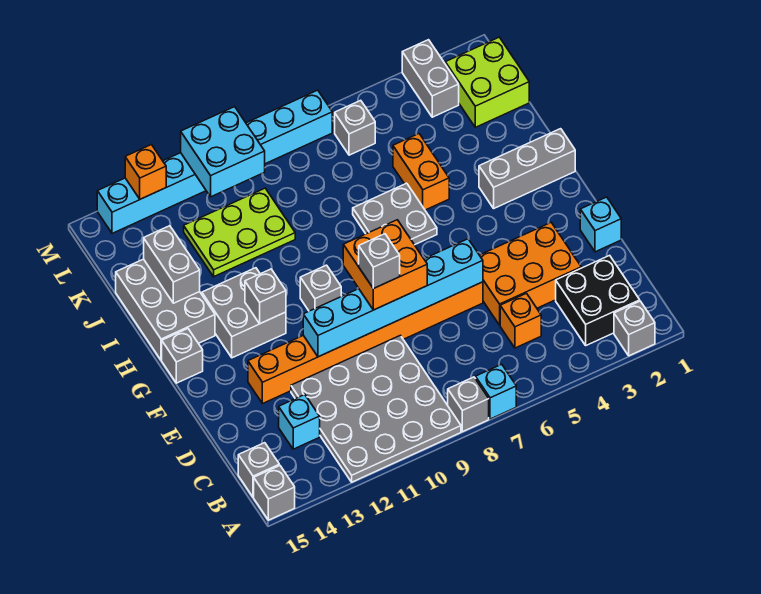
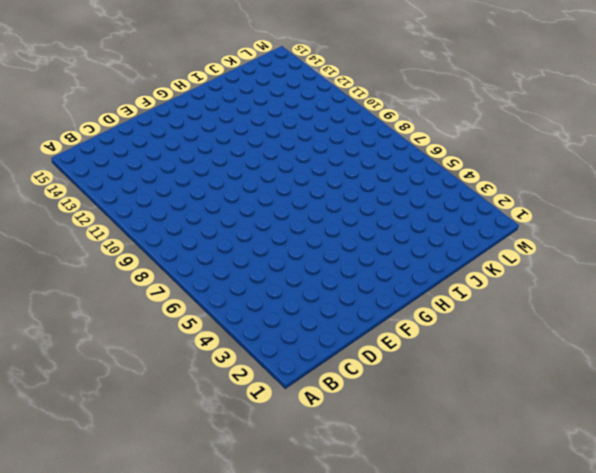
none -> grey 1x1 brick [614,301,655,356]
none -> cyan 1x1 brick [476,364,516,419]
none -> grey 1x1 brick [448,377,489,432]
none -> grey 4x4 plate [291,336,461,482]

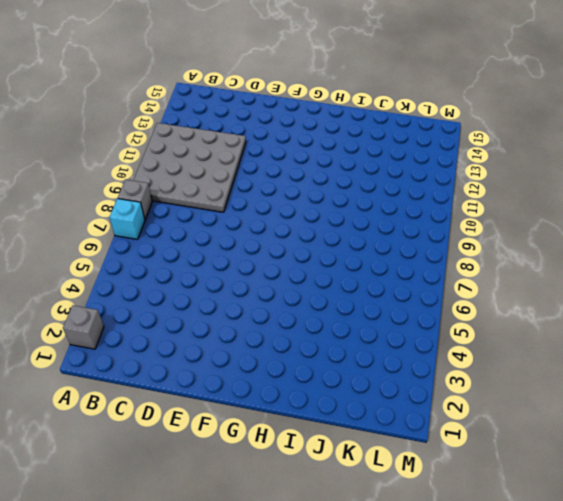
none -> grey 1x1 brick [254,466,295,520]
none -> black 2x2 brick [556,255,640,345]
none -> grey 1x1 brick [238,443,279,497]
none -> orange 1x1 brick [500,293,541,348]

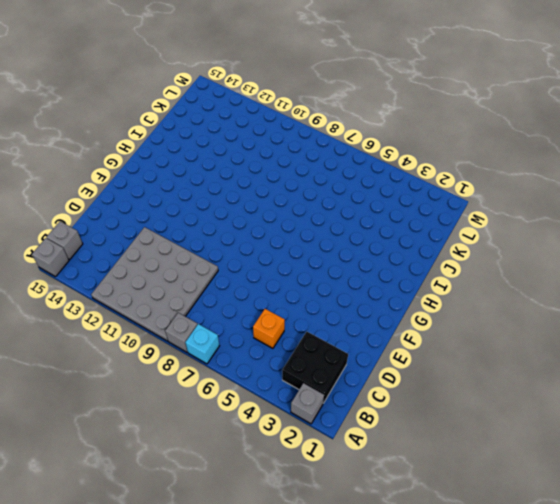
none -> cyan 1x1 brick [279,395,320,449]
none -> orange 2x3 brick [480,223,581,325]
none -> cyan 1x1 brick [580,197,621,252]
none -> orange 1x8 brick [248,282,483,404]

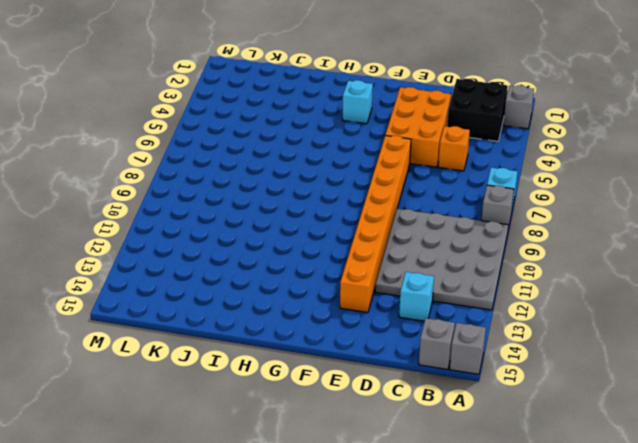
cyan 1x1 brick [343,80,373,124] -> cyan 1x1 brick moved to [580,197,621,252]
none -> grey 1x1 brick [300,265,341,311]
none -> grey 2x2 brick [202,268,286,358]
none -> grey 1x1 brick [162,329,203,383]
none -> grey 1x3 brick [479,129,575,208]

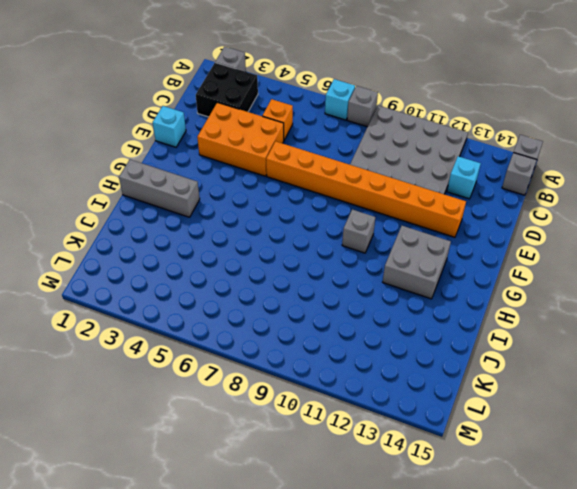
none -> grey 1x1 brick [162,329,203,383]
none -> grey 2x2 plate [353,183,437,245]
none -> grey 2x3 brick [116,259,215,360]
none -> orange 1x2 brick [393,134,449,210]

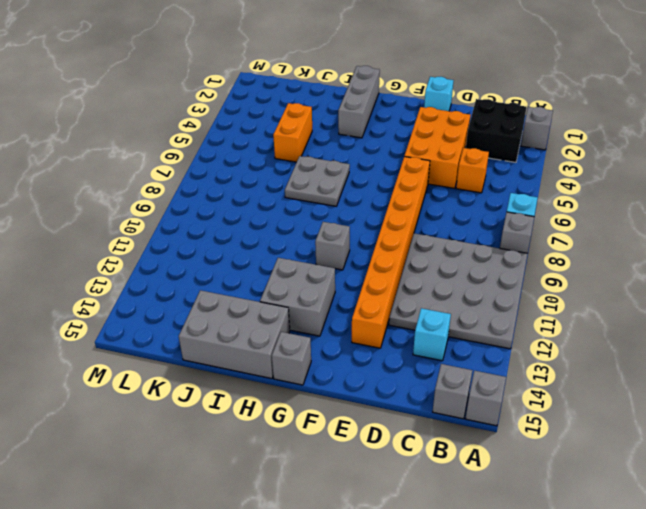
orange 1x2 brick [273,103,312,162] -> orange 1x2 brick turned to [393,134,449,210]
none -> lime 2x3 plate [184,188,295,277]
none -> lime 2x2 brick [445,37,529,127]
none -> grey 1x2 brick [402,40,459,117]
none -> grey 1x1 brick [335,100,375,155]

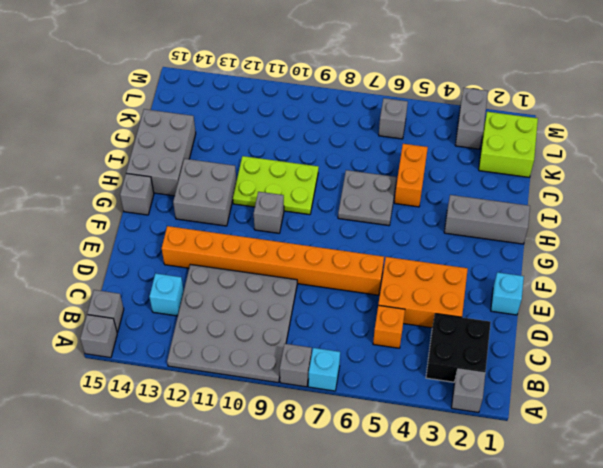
lime 2x3 plate [233,156,319,215] -> lime 2x3 plate moved to [184,188,295,277]
none -> cyan 1x8 brick [97,90,332,233]
none -> cyan 1x6 brick [303,239,483,357]
none -> grey 1x1 brick [245,269,286,324]
none -> grey 1x2 brick [144,226,200,303]

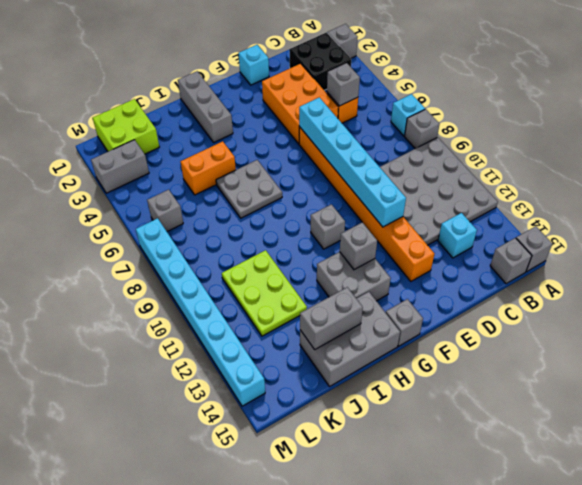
grey 1x1 brick [327,63,360,106] -> grey 1x1 brick moved to [359,234,400,289]
none -> cyan 2x2 brick [181,107,265,197]
none -> orange 1x1 brick [125,145,166,199]
none -> orange 2x2 brick [343,220,427,310]

